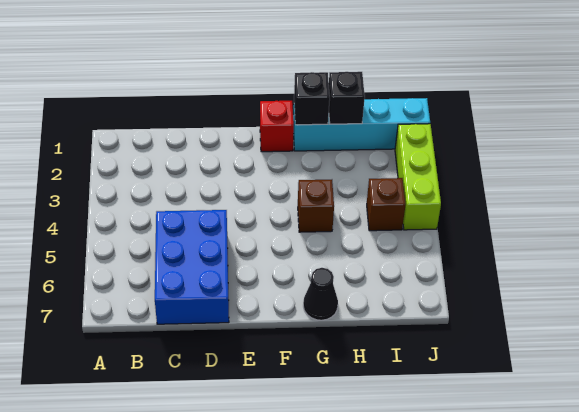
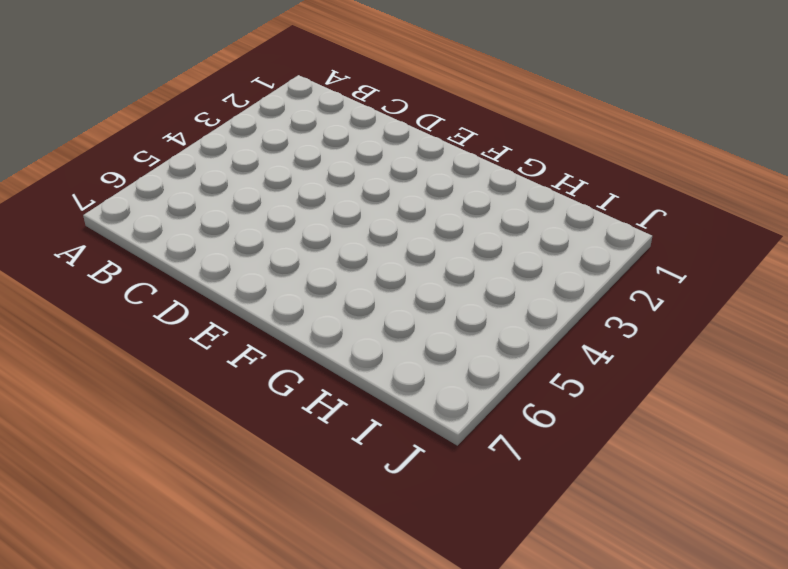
none -> blue 2x3 brick [155,210,229,324]
none -> red 1x1 brick [260,101,294,152]

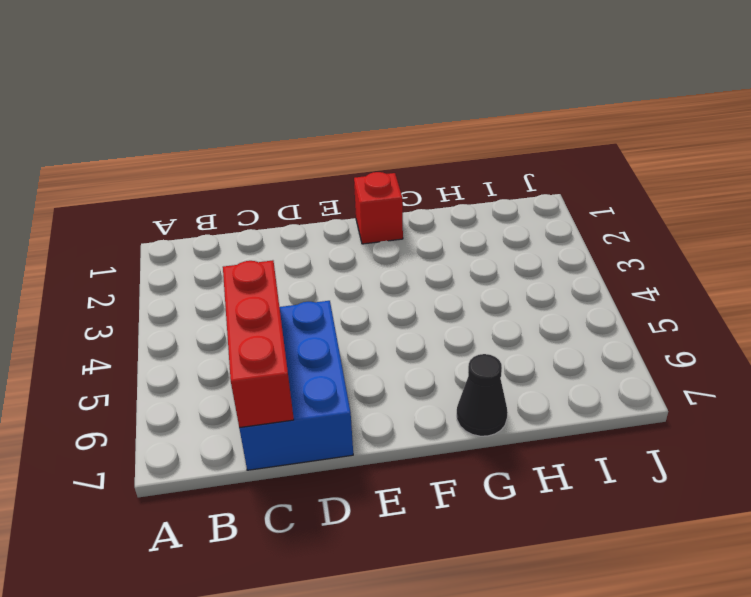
red 1x3 brick [223,260,294,428] -> none
none -> cyan 1x4 brick [293,98,430,151]
none -> brown 1x1 brick [298,180,334,232]

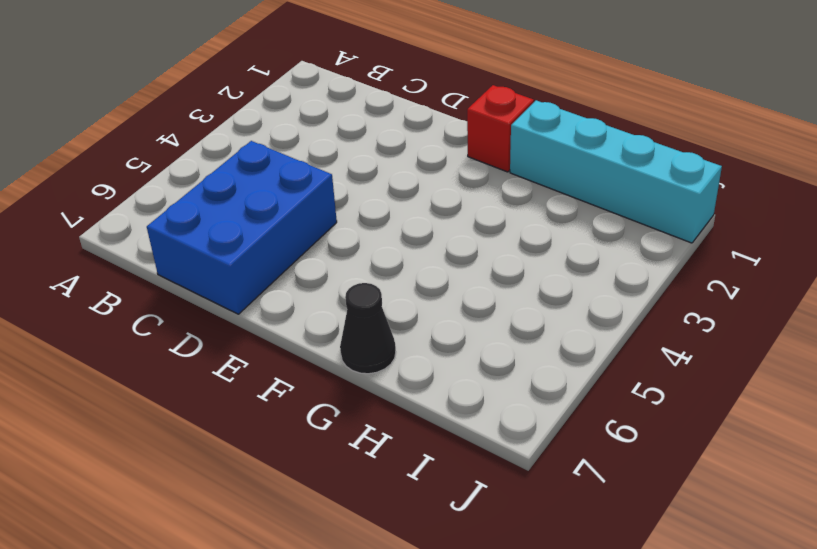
none -> brown 1x1 brick [298,180,334,232]
none -> brown 1x1 brick [367,178,406,231]

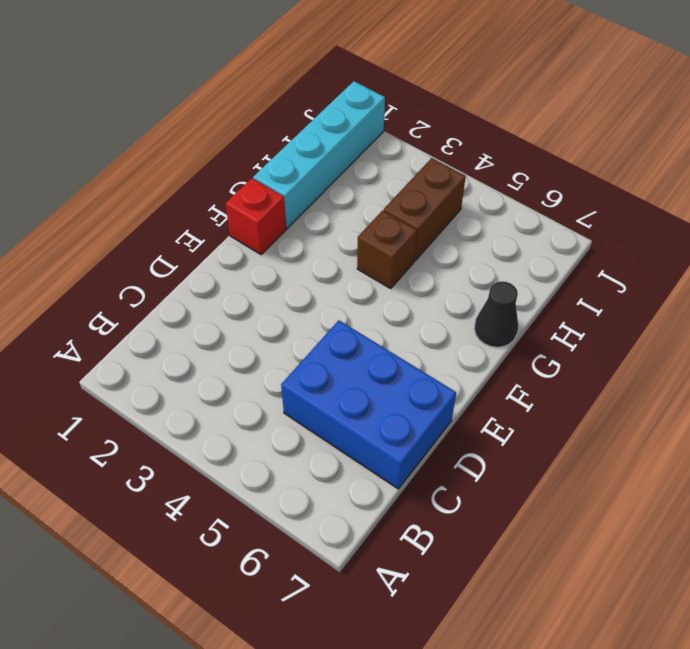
brown 1x2 brick [384,158,466,260] -> brown 1x1 brick [367,178,406,231]
none -> lime 1x3 brick [395,124,441,230]
none -> black 1x1 brick [294,72,330,125]

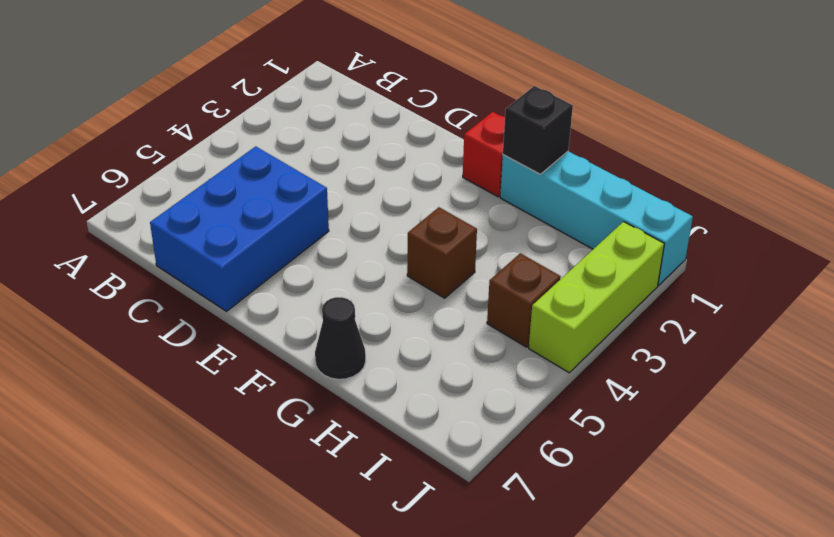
none -> black 1x1 brick [329,72,365,124]

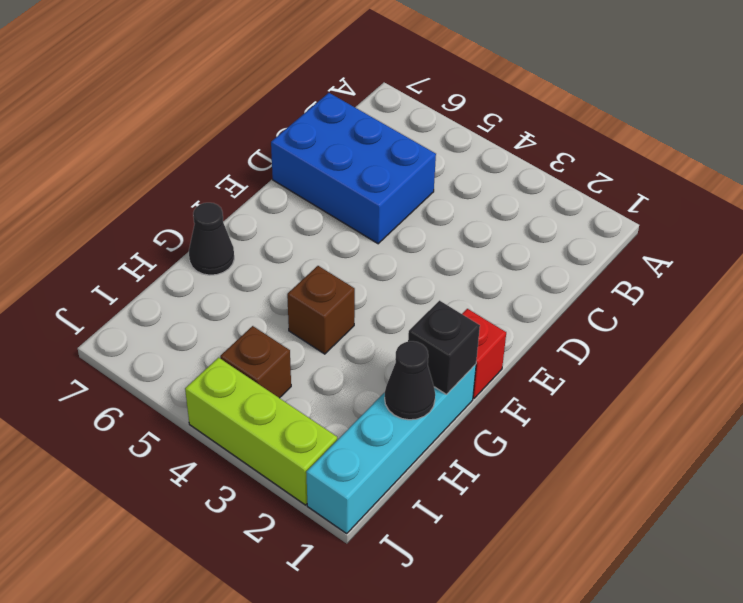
black 1x1 cone [385,341,435,420] -> black 1x1 brick [329,72,365,124]

